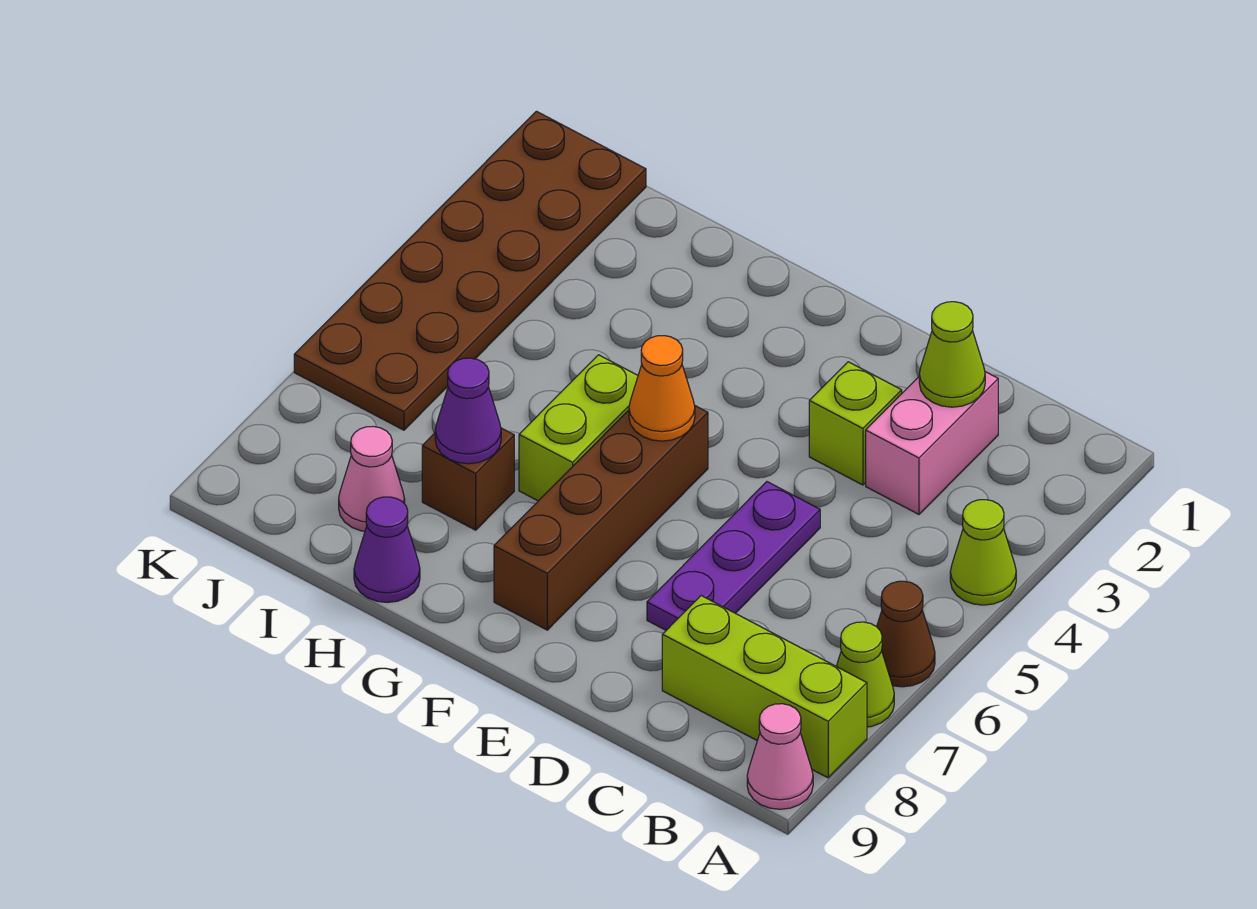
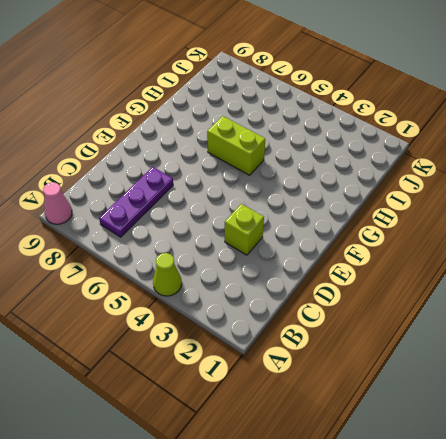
purple 1x3 plate [99,167,173,237] -> purple 1x3 plate turned to [647,482,820,630]
none -> brown 1x1 cone [877,581,935,687]
none -> lime 1x1 cone [836,622,894,727]
none -> lime 1x3 brick [662,596,867,778]

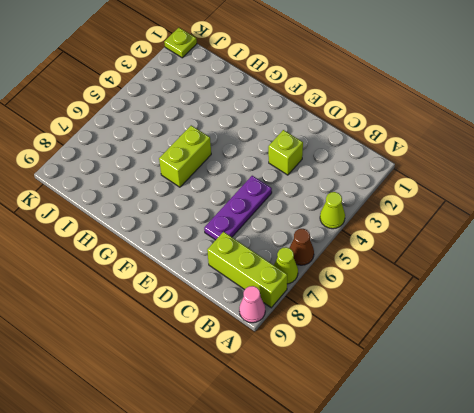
lime 1x1 plate [164,28,197,58] -> brown 2x6 plate [294,111,646,430]
none -> pink 1x2 brick [866,372,998,514]
none -> brown 1x4 brick [494,406,708,630]
none -> brown 1x1 brick [422,428,514,530]

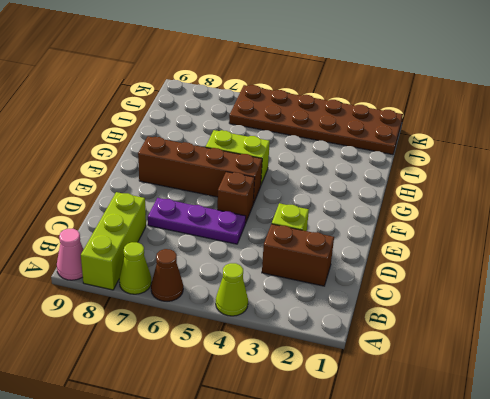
brown 1x2 brick [262,224,334,286] -> pink 1x2 brick [866,372,998,514]
brown 1x1 brick [217,172,255,223] -> brown 1x1 brick moved to [422,428,514,530]
none -> purple 1x1 cone [354,497,420,602]
none -> pink 1x1 cone [339,426,405,531]
none -> lime 1x1 cone [919,302,985,407]

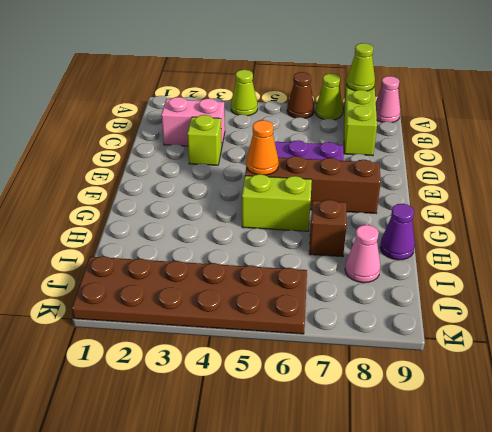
lime 1x1 cone [347,43,375,91] -> lime 1x1 cone moved to [919,302,985,407]
none -> purple 1x1 cone [435,358,501,464]

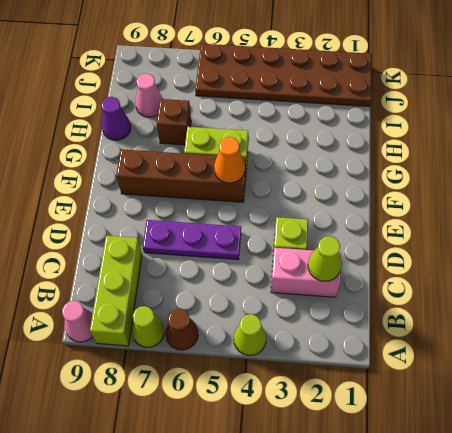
none -> purple 1x1 cone [435,358,501,464]

